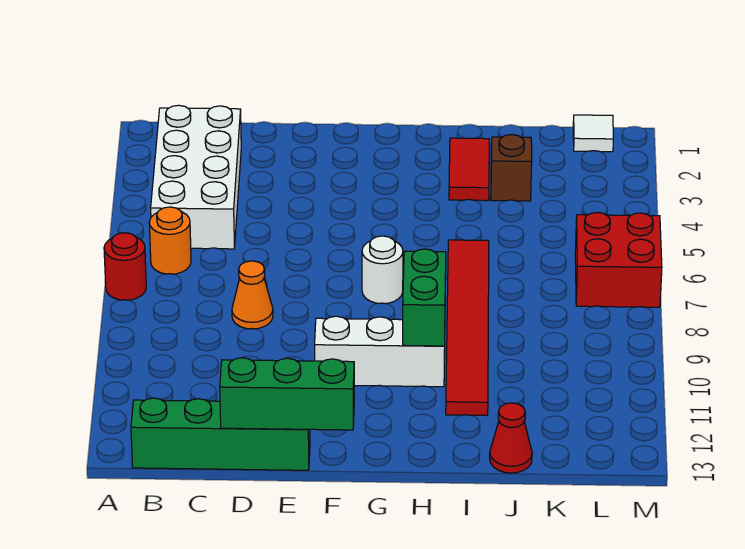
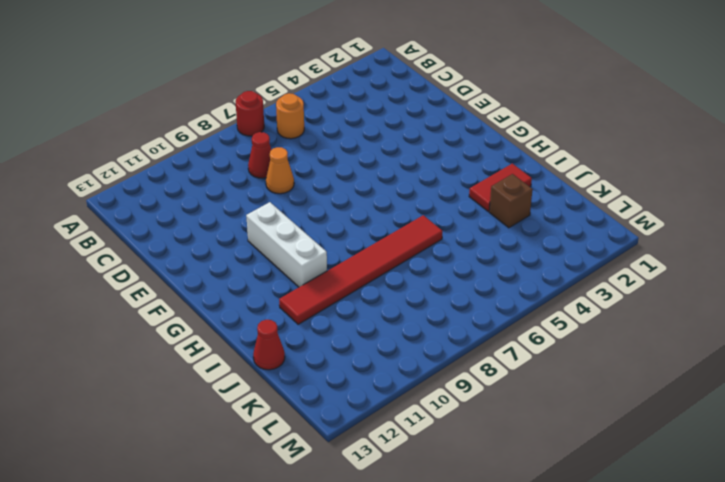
red 1x1 cone [248,132,271,178] -> none
none -> white 2x4 brick [151,105,241,249]
none -> green 1x4 brick [131,398,310,470]
none -> white 1x1 round brick [362,236,403,304]

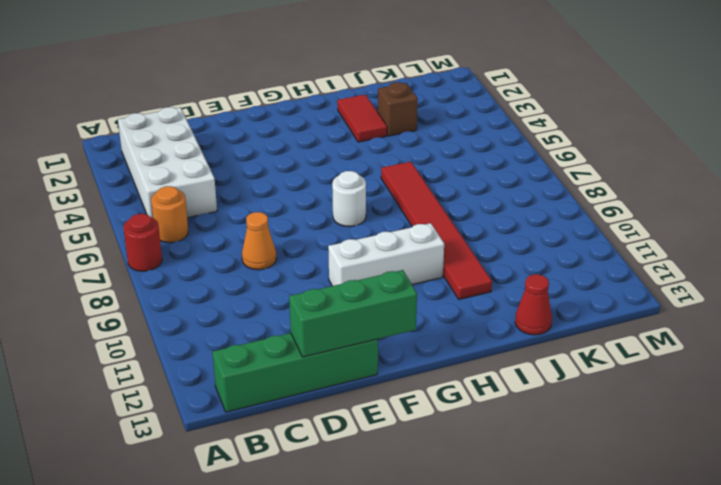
none -> white 1x1 tile [573,115,613,152]
none -> red 2x2 brick [575,212,662,307]
none -> green 1x2 brick [403,249,446,346]

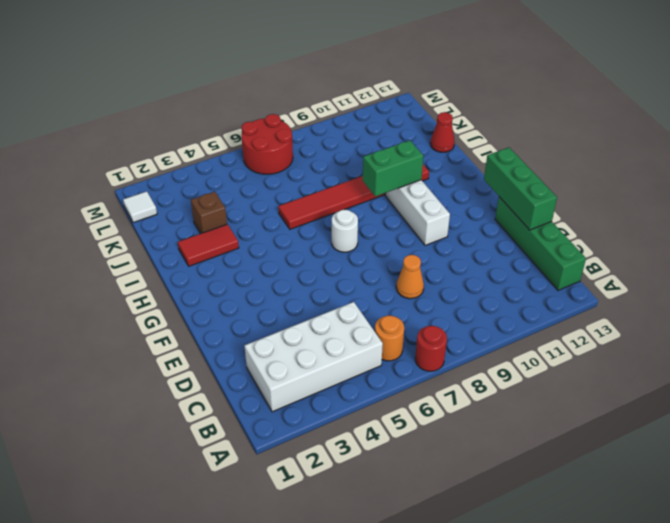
red 2x2 round brick [242,114,293,174] -> red 2x2 brick [575,212,662,307]

